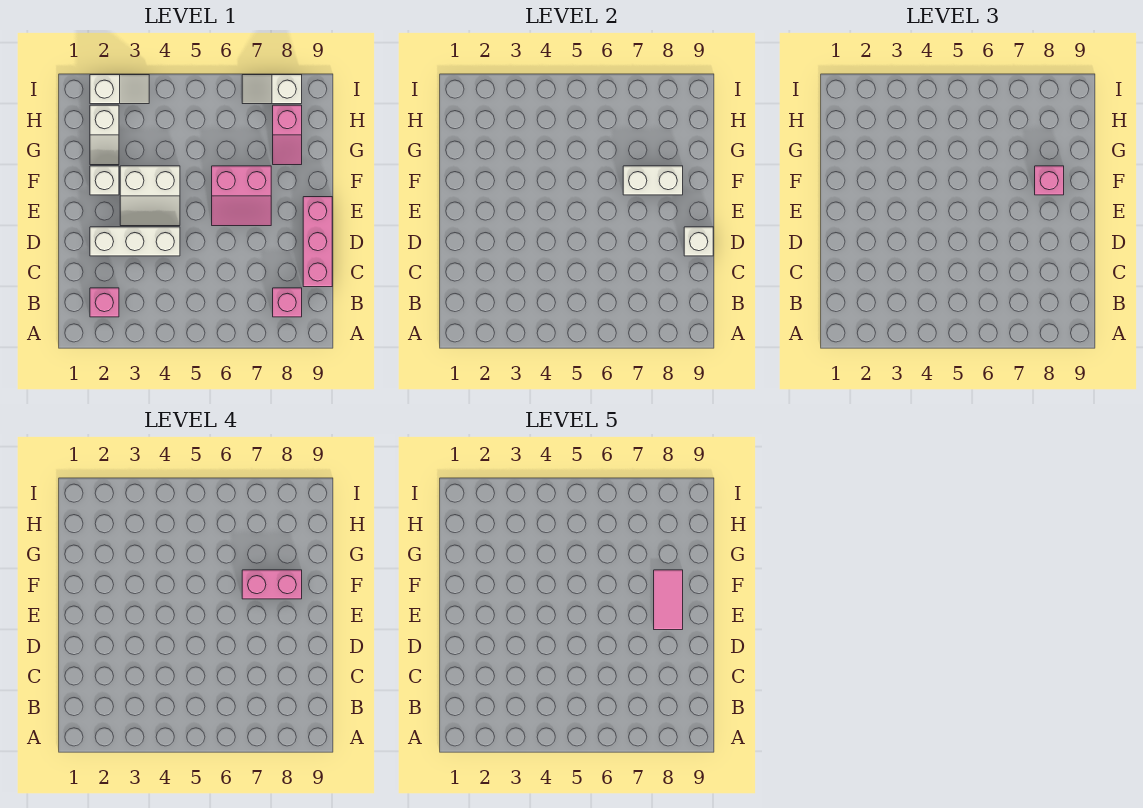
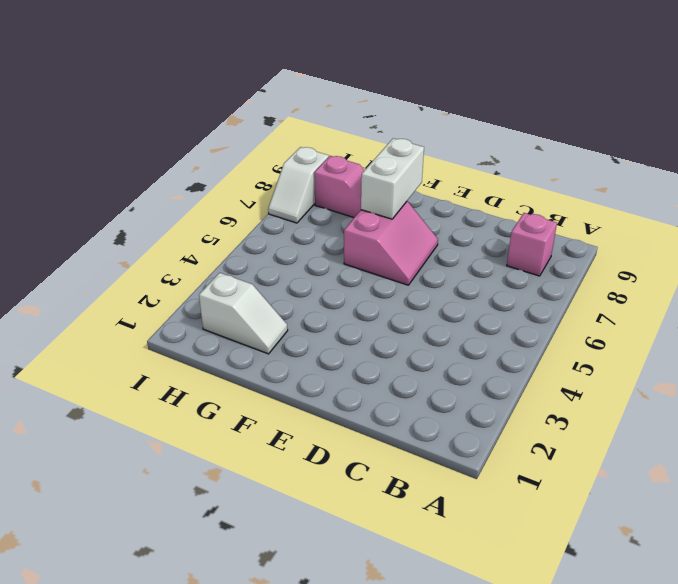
none -> pink 1x1 brick [90,288,119,317]
none -> pink 1x3 brick [303,197,332,287]
none -> white 1x3 brick [90,227,180,256]

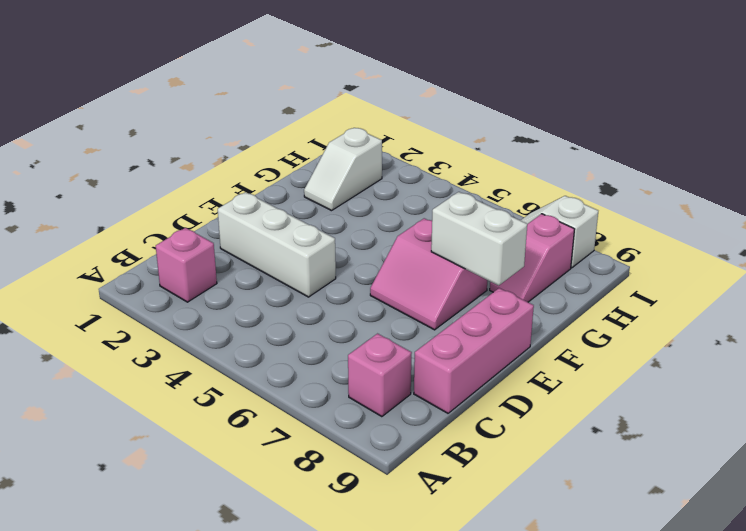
none -> white 2x2 slope [120,166,180,226]
none -> white 1x1 brick [90,166,119,195]
none -> white 1x2 slope [90,75,149,104]

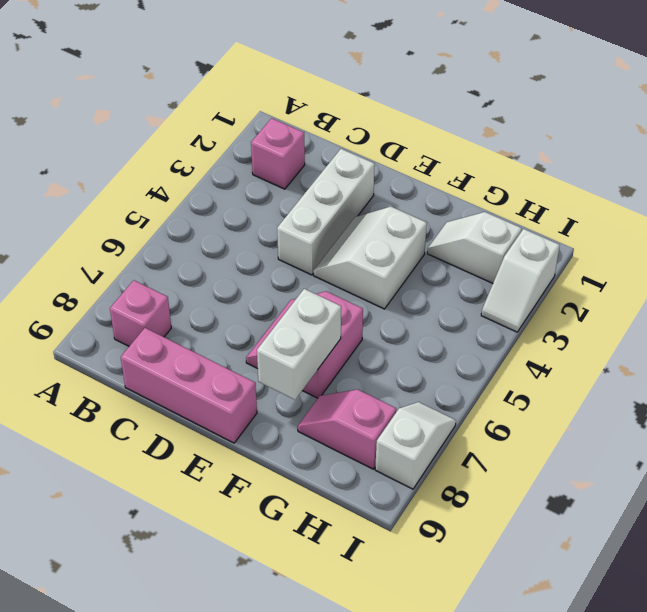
none -> white 1x1 brick [90,166,119,195]
none -> white 1x1 brick [684,227,713,256]
none -> pink 1x1 brick [1035,166,1064,195]

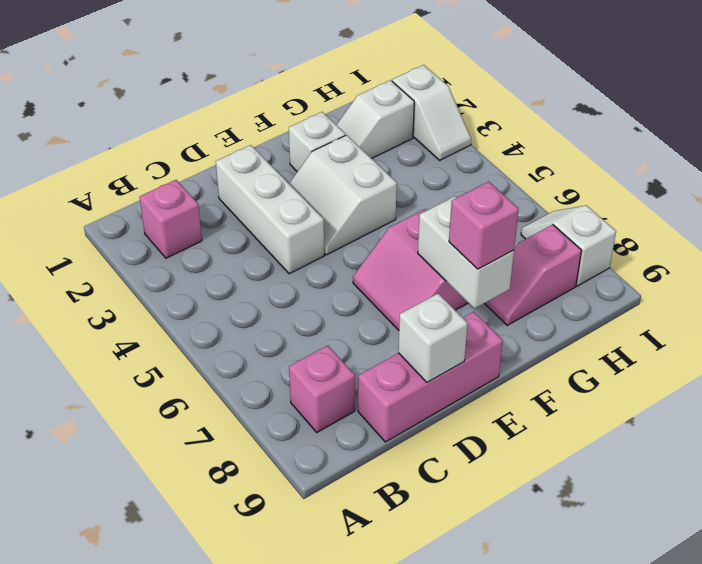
none -> pink 1x2 brick [242,570,302,599]
none -> pink 1x2 tile [654,570,683,630]

